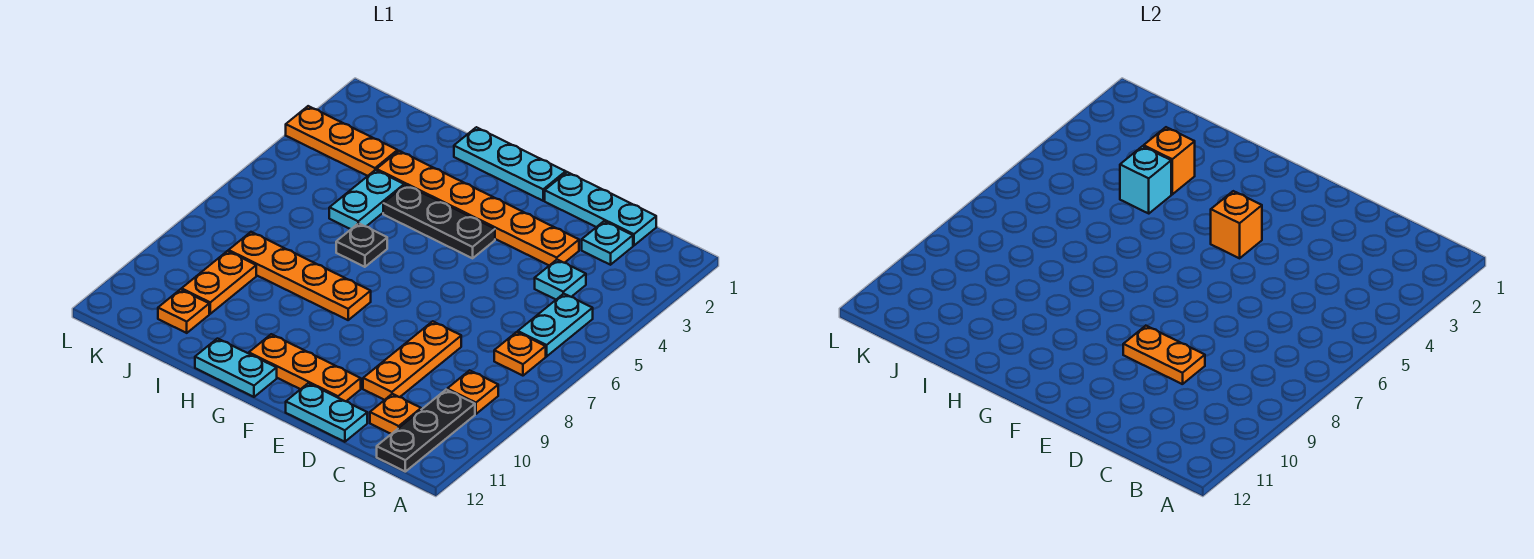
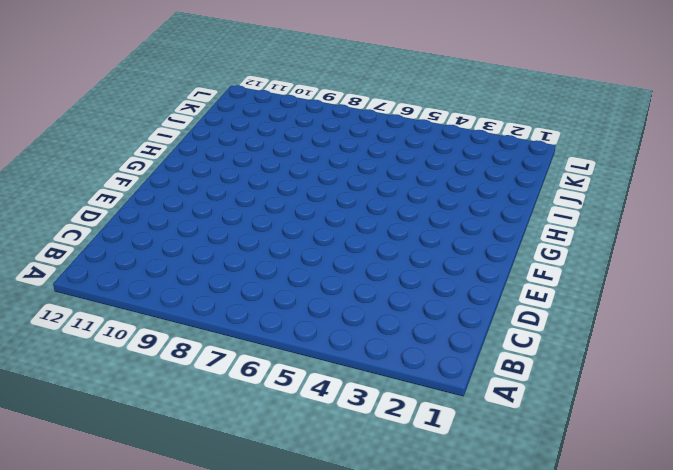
none -> cyan 1x2 plate [518,294,593,356]
none -> orange 1x1 plate [494,332,546,376]
none -> orange 1x1 plate [447,370,498,414]

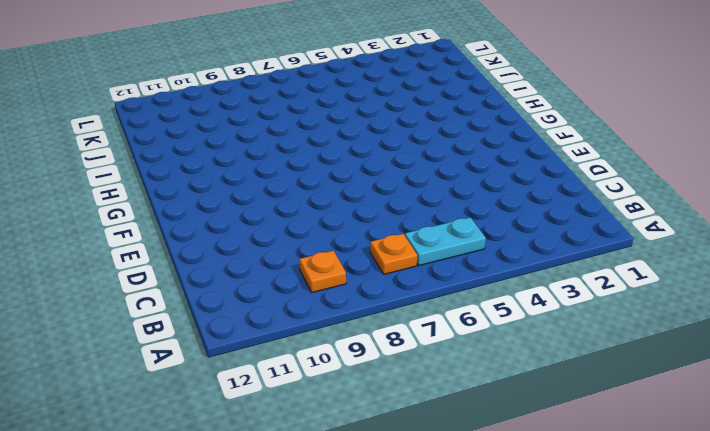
none -> black 1x3 plate [377,390,475,472]
none -> cyan 1x3 plate [545,172,656,246]
none -> cyan 1x1 plate [582,221,633,265]

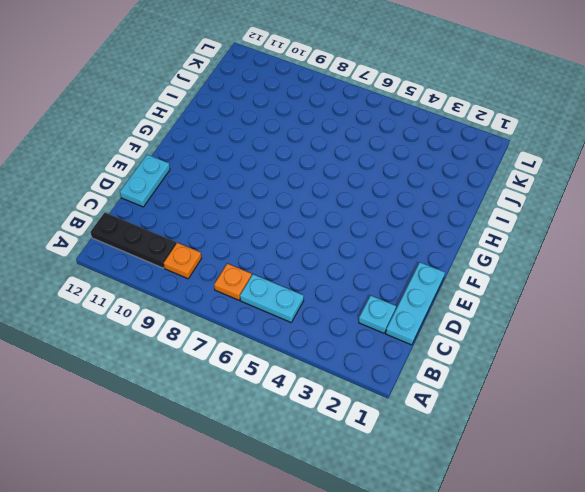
none -> cyan 1x1 plate [535,260,586,299]
none -> orange 1x1 plate [370,394,421,434]
none -> orange 1x6 plate [377,151,579,266]

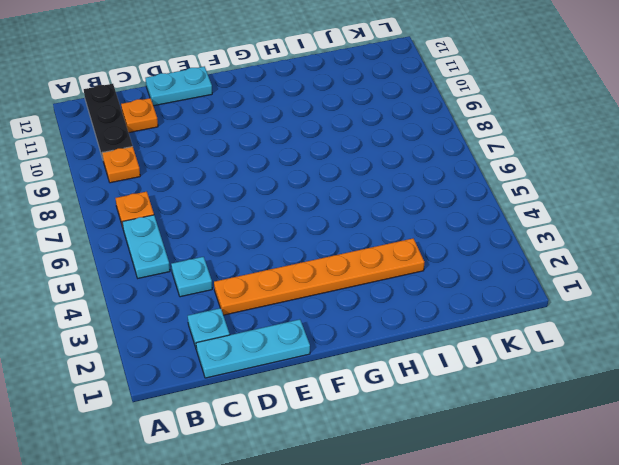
none -> orange 1x3 plate [363,321,461,400]
none -> orange 1x3 plate [249,334,361,401]
none -> cyan 1x3 plate [454,127,566,201]

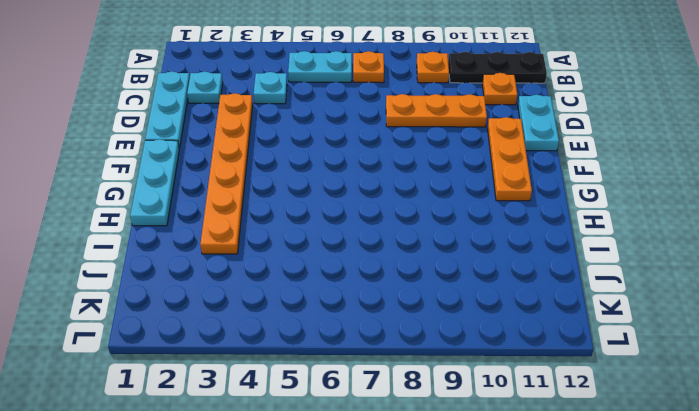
none -> black 1x3 plate [383,185,495,258]
none -> orange 1x4 plate [229,232,371,320]
none -> cyan 1x2 plate [195,339,277,397]

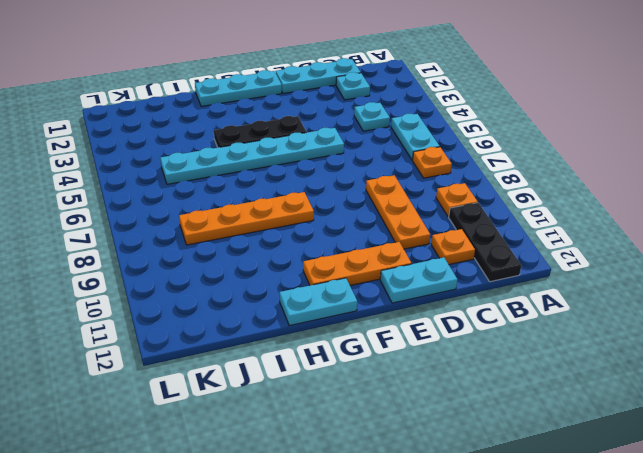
cyan 1x6 plate [160,128,344,184] -> cyan 1x2 plate [329,170,404,229]
none -> orange 1x6 plate [377,151,579,266]
none -> black 1x1 plate [336,223,387,267]
none -> orange 1x3 plate [286,106,397,176]

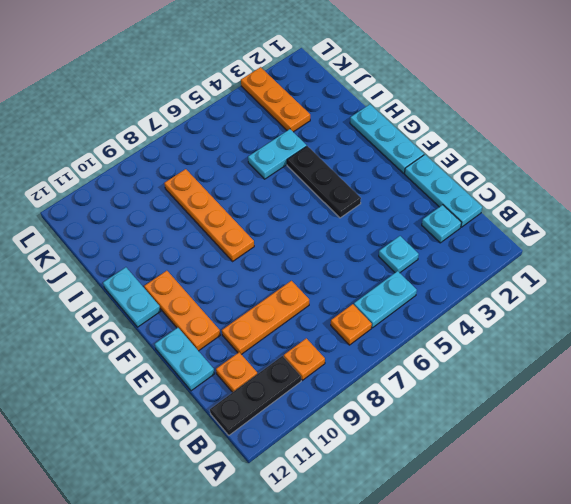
none -> orange 1x6 plate [377,151,579,266]
none -> black 1x1 plate [336,223,387,267]
none -> orange 1x2 plate [182,251,256,314]

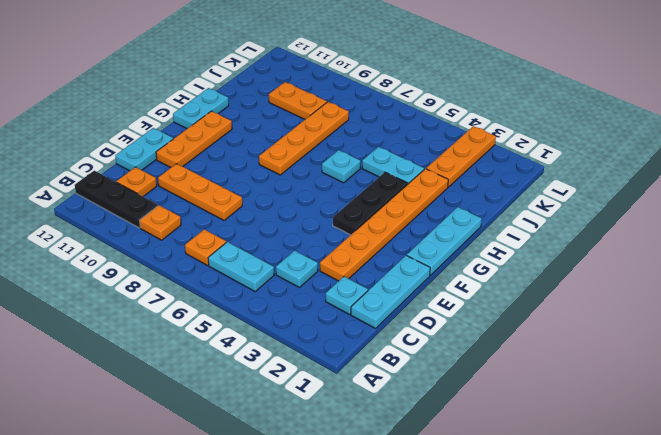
cyan 1x1 plate [322,150,360,183] -> black 1x1 plate [336,223,387,267]
none -> orange 1x1 plate [158,289,209,333]
none -> orange 1x2 plate [1123,326,1205,384]
none -> orange 1x1 brick [1211,191,1262,258]

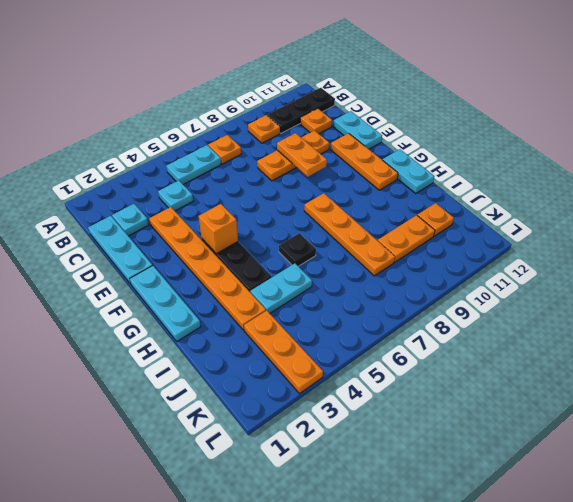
none -> orange 1x1 brick [1144,127,1195,194]
none -> cyan 1x1 brick [1120,146,1171,213]

